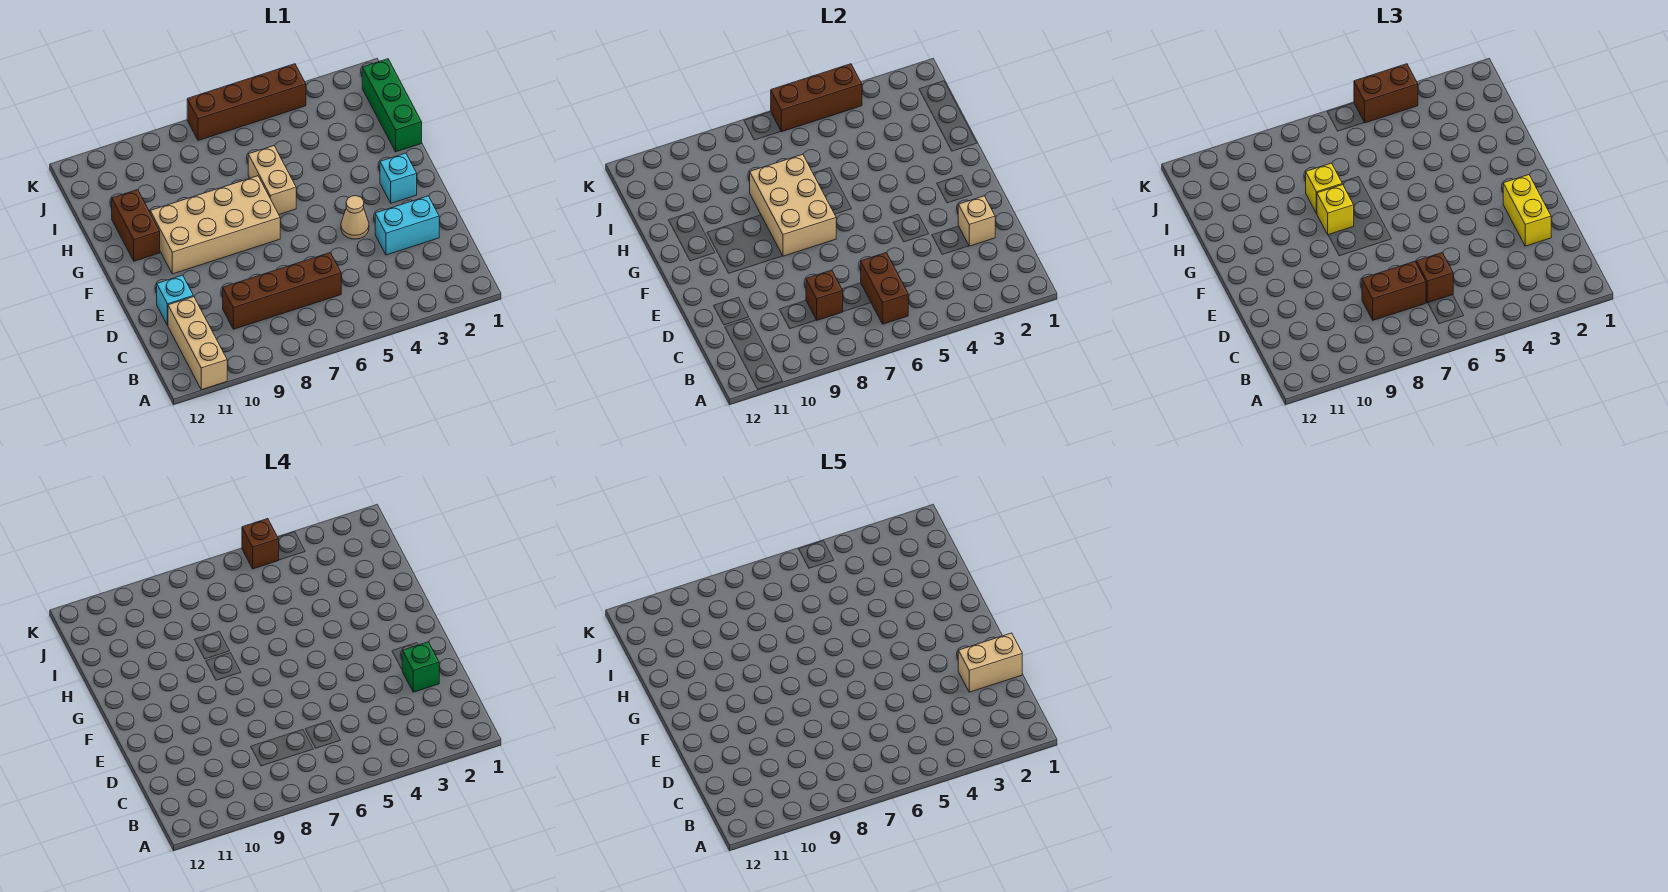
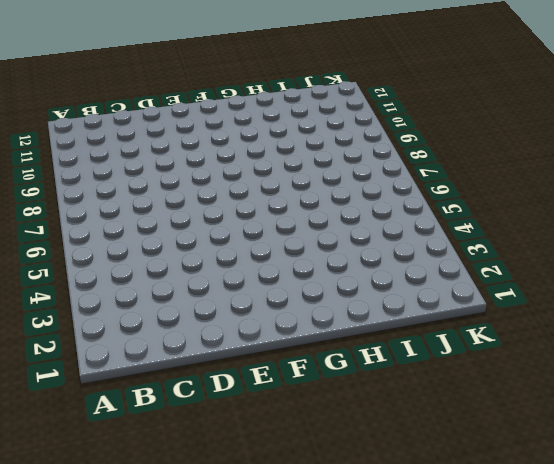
none -> tan 1x3 brick [168,297,227,390]
none -> brown 1x4 brick [223,253,341,329]
none -> cyan 1x2 brick [375,196,439,255]

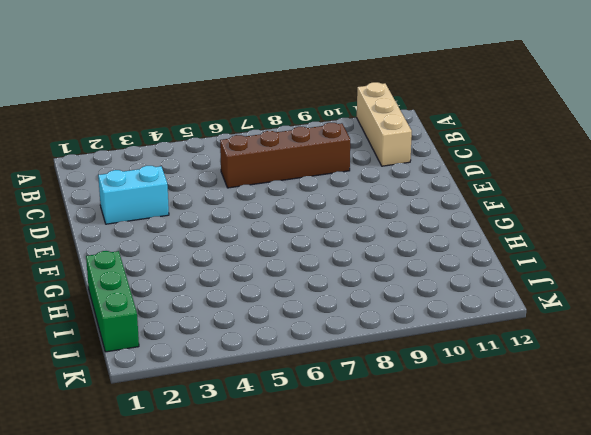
none -> cyan 1x1 brick [157,275,193,325]
none -> tan 1x1 cone [341,196,369,239]
none -> cyan 1x1 brick [380,153,417,203]

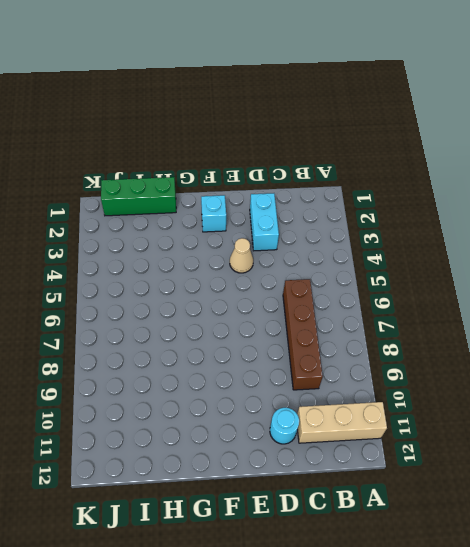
cyan 1x1 round brick [270,408,299,444] -> cyan 1x1 brick [157,275,193,325]
none -> tan 2x4 brick [150,176,280,274]
none -> tan 1x2 brick [248,146,296,214]
none -> brown 1x2 brick [112,190,160,261]

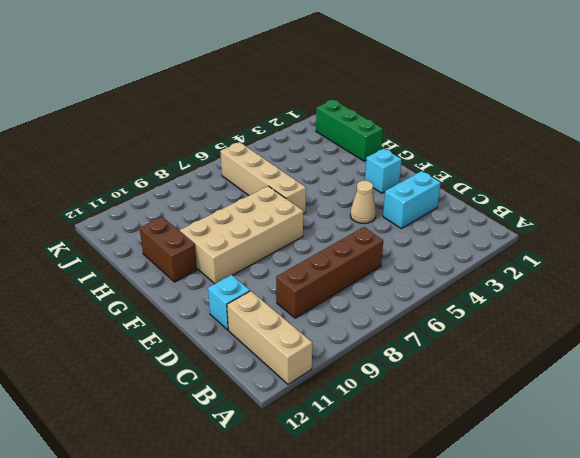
tan 1x4 brick [220,142,306,214] -> tan 1x2 brick [248,146,296,214]
none -> brown 1x4 brick [187,64,306,140]
none -> brown 1x2 brick [861,253,908,324]
none -> brown 1x1 brick [806,270,843,320]

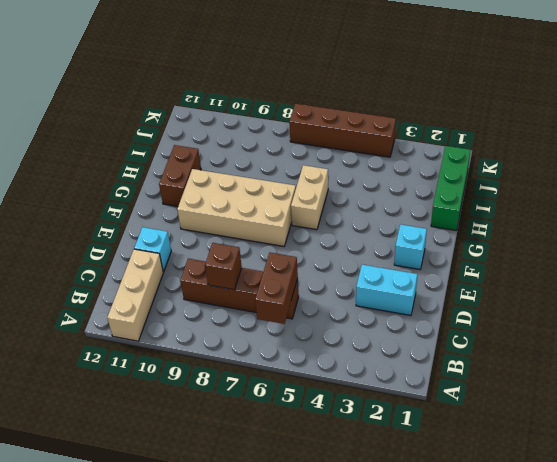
none -> tan 1x1 cone [341,196,369,239]
none -> tan 1x1 brick [958,196,995,246]
none -> tan 2x3 brick [750,154,836,256]

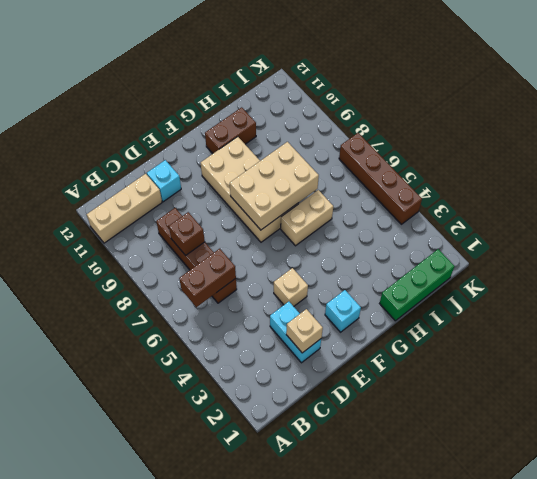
tan 1x1 brick [274,268,308,306] -> tan 1x1 cone [341,196,369,239]
none -> brown 1x3 brick [771,64,862,132]
none -> brown 1x1 brick [1417,253,1453,303]
none -> brown 1x2 brick [1362,261,1426,320]

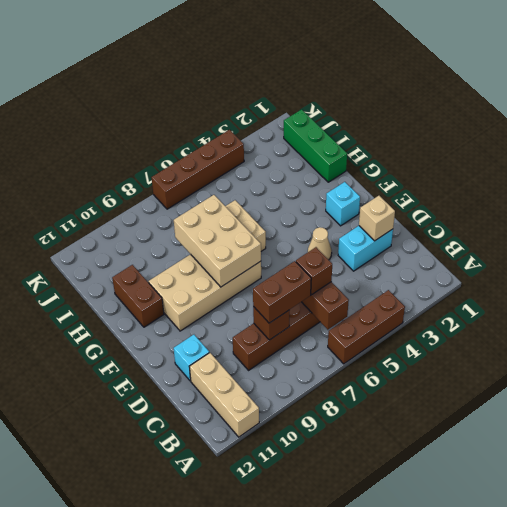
brown 1x3 brick [328,290,405,364] -> brown 1x3 brick moved to [771,64,862,132]
none -> yellow 1x2 brick [1503,175,1551,246]
none -> yellow 1x1 brick [1317,185,1354,235]
none -> yellow 1x1 brick [1306,163,1342,214]

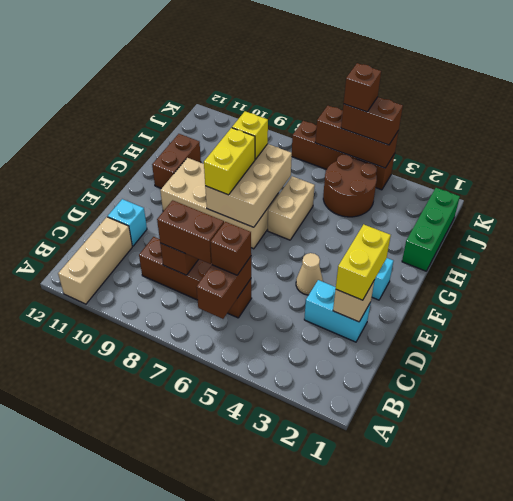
yellow 1x2 brick [204,128,255,195] -> yellow 1x1 brick [1317,185,1354,235]
brown 2x2 round brick [323,155,377,217] -> none
none -> green 1x1 brick [402,642,439,692]
none -> tan 1x2 brick [958,633,1022,692]

